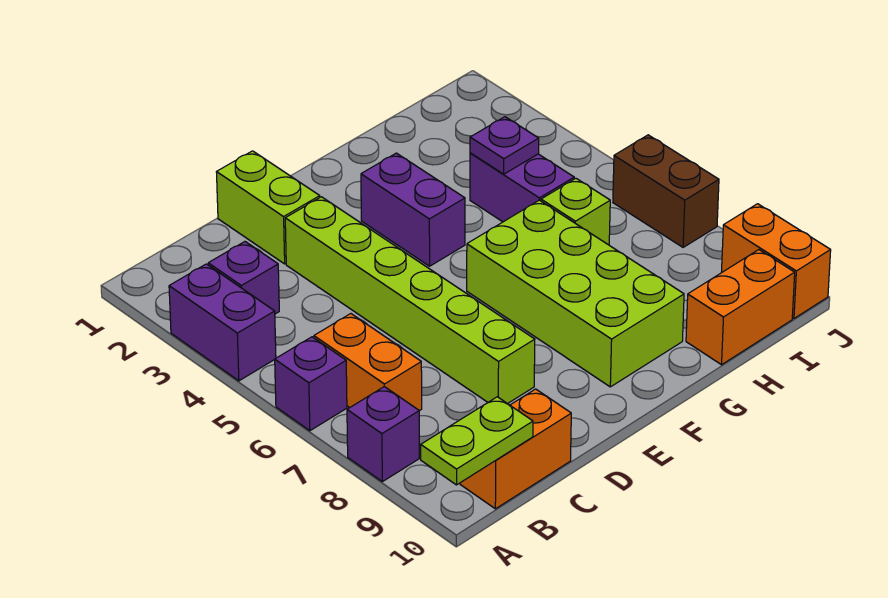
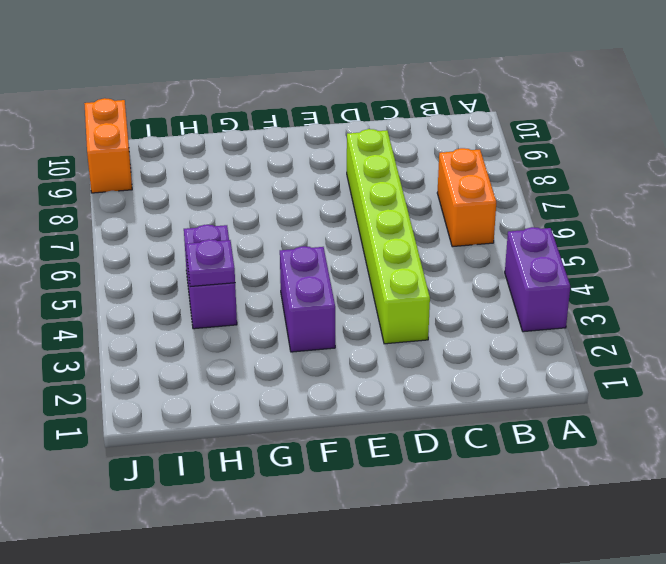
none -> purple 1x1 brick [275,337,347,431]
none -> purple 1x1 brick [347,387,419,482]
none -> purple 1x1 brick [208,242,279,314]

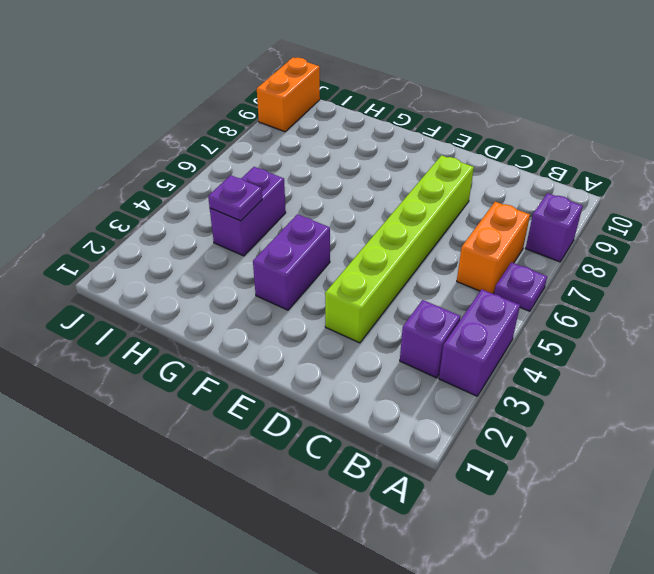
purple 1x1 plate [494,262,547,311] -> purple 1x1 brick [275,337,347,431]
none -> orange 1x2 brick [460,389,571,509]
none -> lime 1x2 brick [217,151,320,264]
none -> lime 2x4 brick [467,200,684,387]

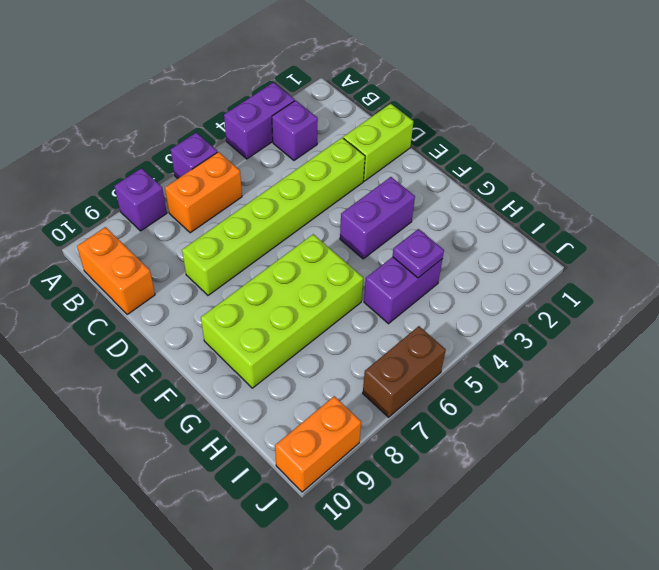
none -> lime 1x1 brick [541,178,610,245]
none -> orange 1x2 brick [686,250,795,365]
none -> lime 1x2 plate [421,397,533,485]

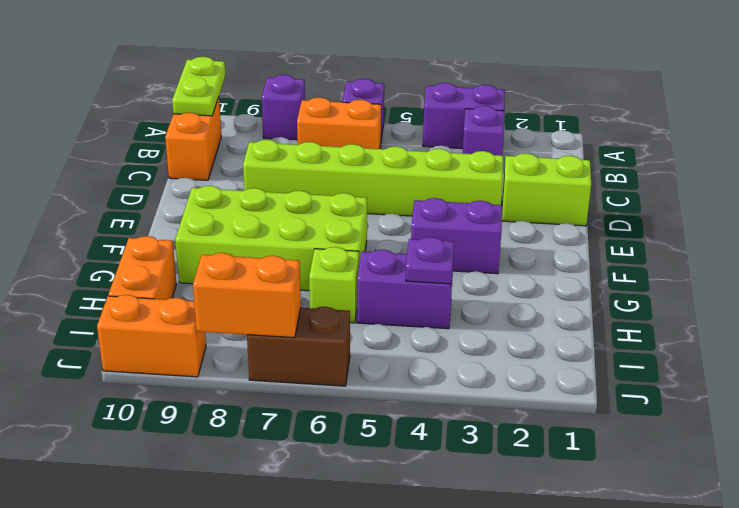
orange 1x2 brick [193,253,301,338] -> none

